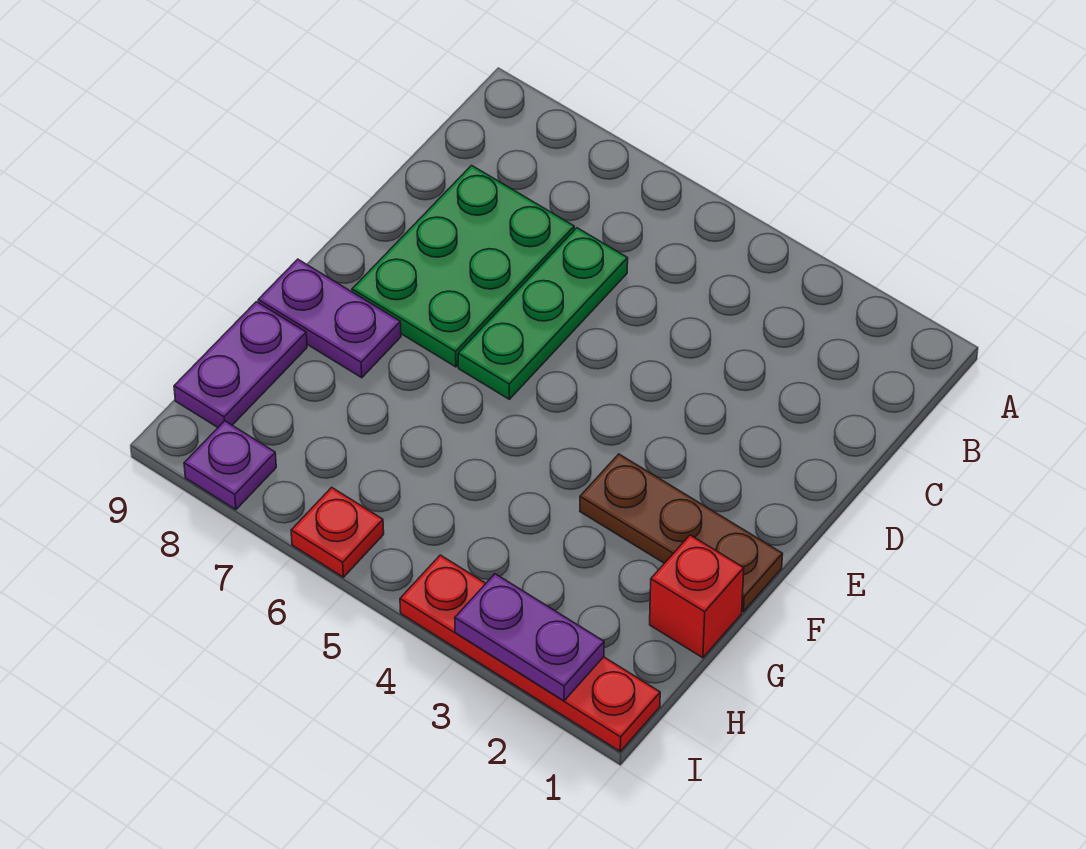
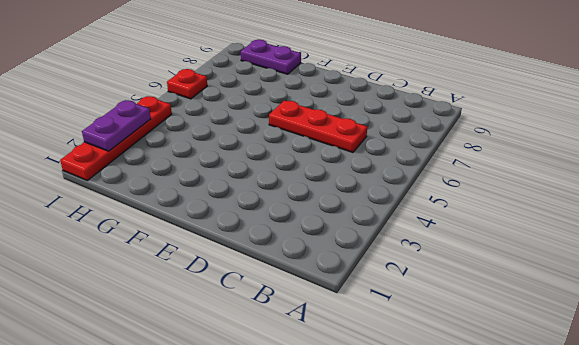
red 1x3 plate [269,101,367,152] -> green 1x3 plate [458,228,628,399]
none -> green 2x3 plate [352,165,574,367]
none -> brown 1x3 plate [580,454,783,612]

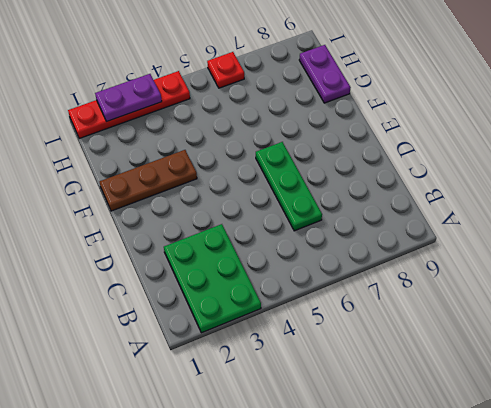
green 2x3 plate [164,224,261,333] -> green 2x3 plate moved to [352,165,574,367]
none -> purple 1x2 plate [258,259,401,378]
none -> red 1x1 brick [650,535,744,658]

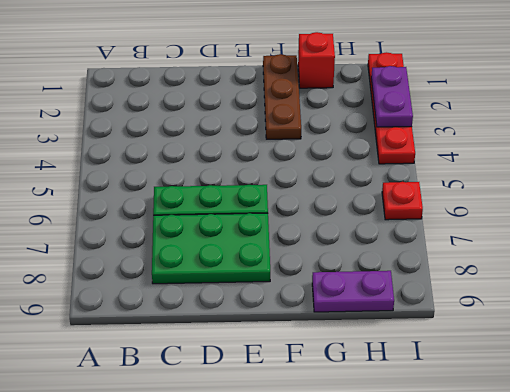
none -> purple 1x2 plate [258,259,401,378]
none -> purple 1x1 plate [184,421,276,510]

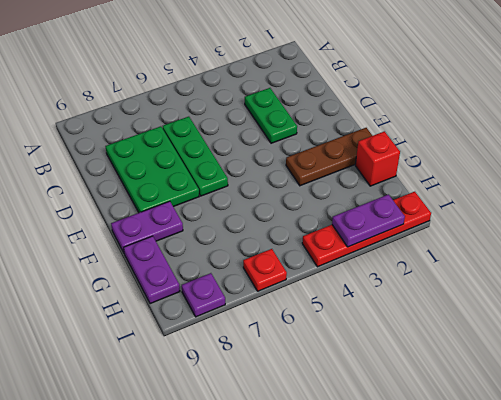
green 1x2 plate [245,88,297,143] -> none

